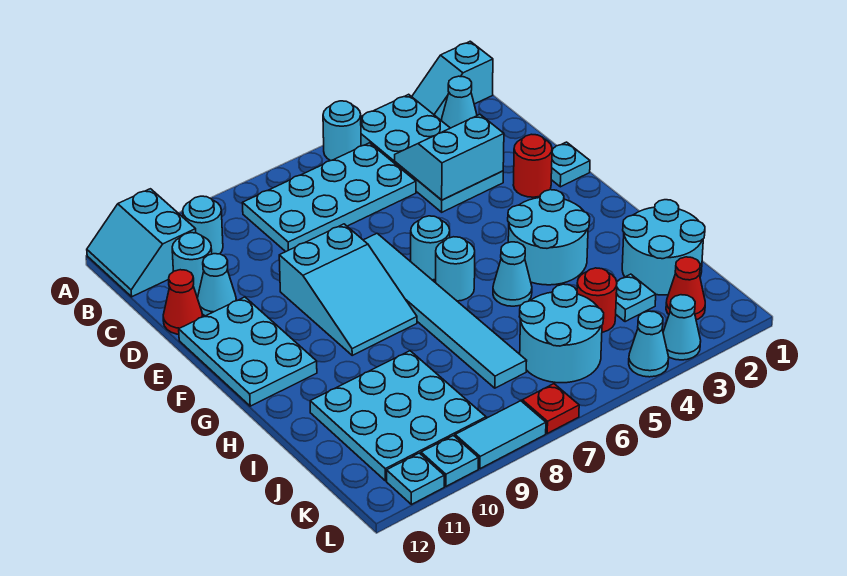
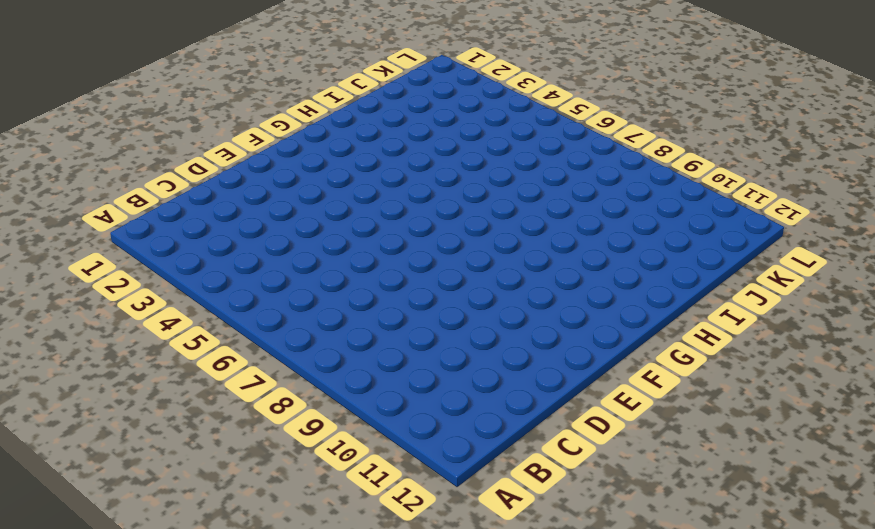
none -> cyan 1x2 slope [412,41,493,120]
none -> cyan 2x4 plate [361,94,503,212]
none -> cyan 1x1 round brick [323,101,361,161]
none -> cyan 2x2 slope [87,189,196,297]

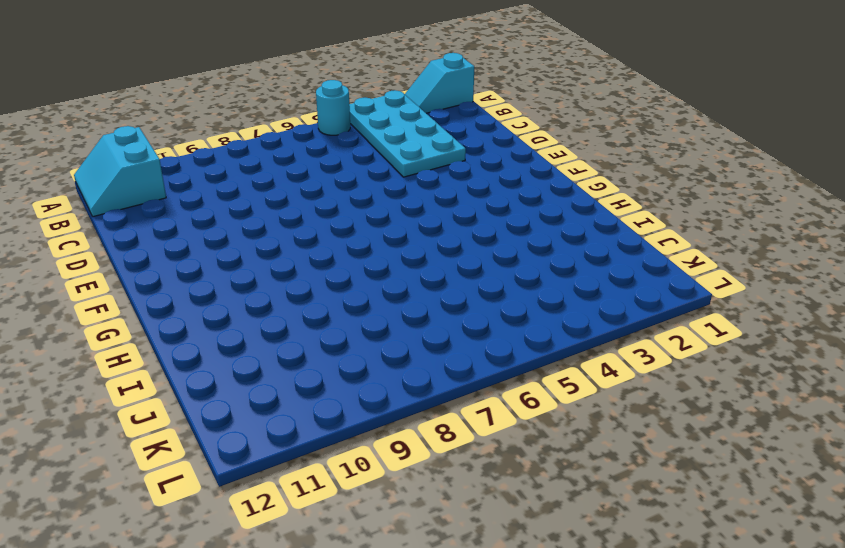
none -> cyan 1x1 cone [441,76,477,128]
none -> cyan 2x4 plate [243,143,416,252]
none -> cyan 1x1 round brick [183,196,223,254]
none -> cyan 1x1 round brick [172,233,212,296]

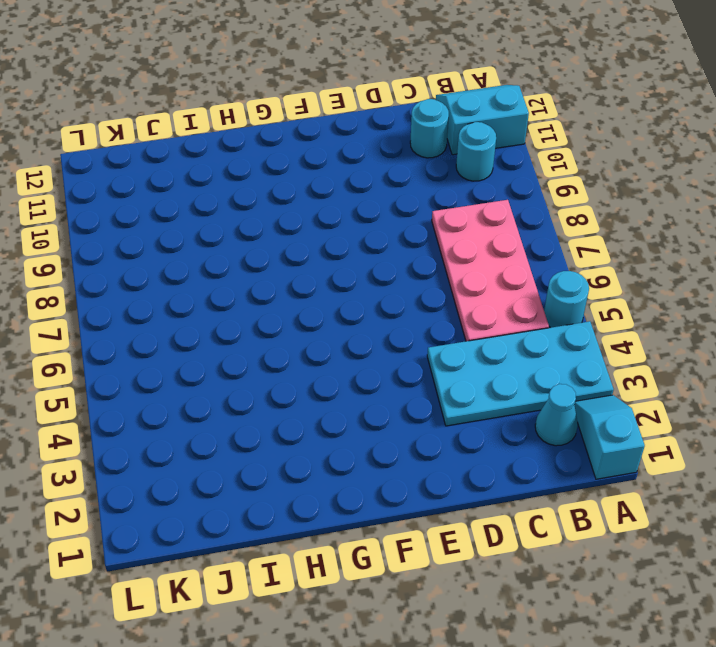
pink 2x4 plate [432,200,549,341] -> cyan 2x4 plate [243,143,416,252]
none -> cyan 1x1 cone [197,254,236,316]
none -> red 1x1 cone [163,270,203,334]
none -> cyan 1x1 plate [551,142,590,187]
none -> red 1x1 round brick [513,134,552,197]

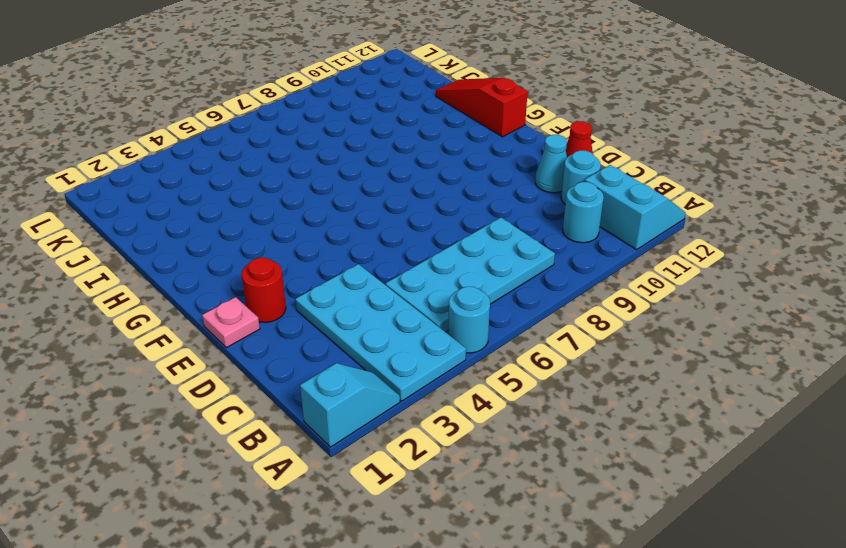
pink 1x1 plate [202,297,260,348] -> cyan 1x1 plate [551,142,590,187]
red 1x3 slope [436,78,528,137] -> cyan 2x3 plate [179,297,317,406]
none -> cyan 1x1 cone [441,76,477,128]
none -> cyan 1x6 tile [364,233,527,388]
none -> cyan 2x3 slope [279,224,417,355]
none -> cyan 1x1 round brick [411,216,450,280]

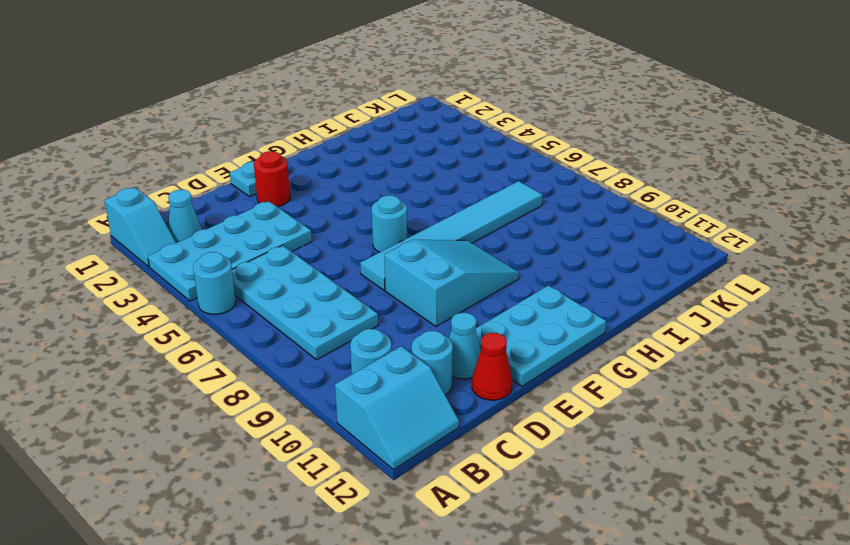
none -> cyan 2x2 round brick [508,190,590,285]
none -> cyan 1x1 round brick [436,237,475,301]
none -> cyan 1x1 cone [493,242,532,306]
none -> cyan 2x2 round brick [622,200,705,295]

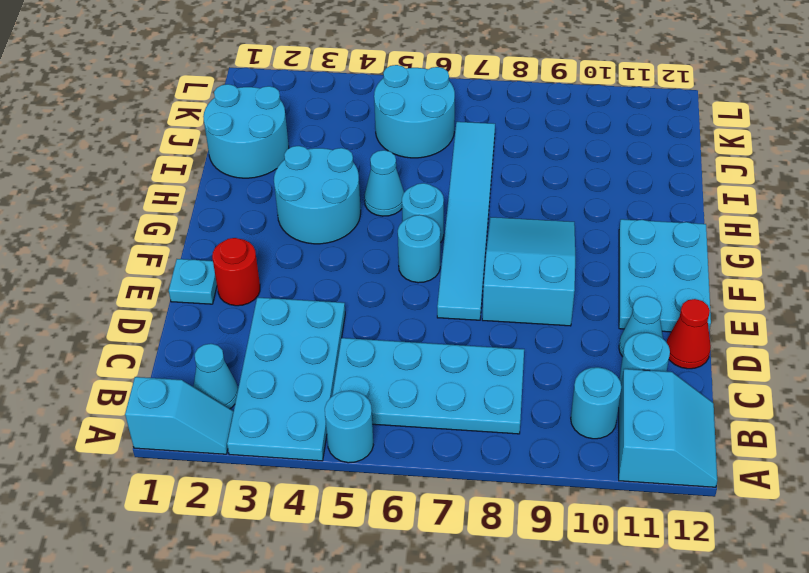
none -> cyan 3x3 plate [310,351,486,481]
none -> cyan 1x1 plate [616,274,656,322]
none -> red 1x1 round brick [577,268,617,332]
none -> red 1x1 cone [666,257,705,320]

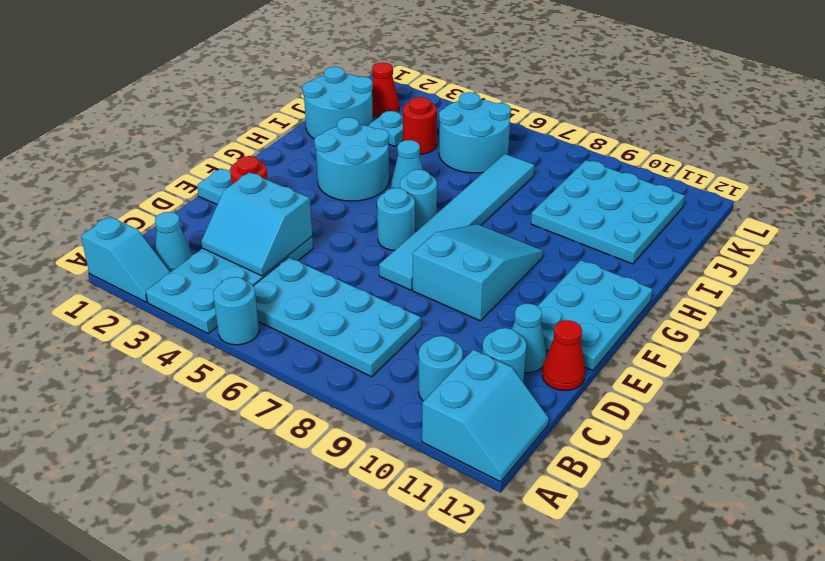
none -> cyan 1x1 cone [663,295,701,360]
none -> cyan 1x1 cone [629,311,669,377]
none -> red 1x1 plate [522,384,579,433]
none -> cyan 1x2 tile [455,401,546,469]

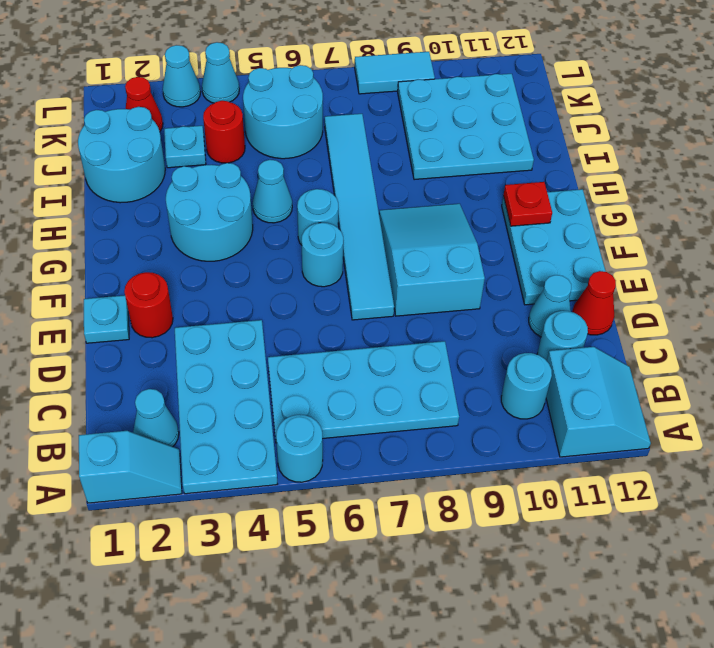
red 1x1 plate [503,182,552,226] -> red 1x1 plate moved to [522,384,579,433]
none -> cyan 1x1 plate [421,436,479,486]
none -> cyan 1x1 plate [387,453,444,504]
none -> cyan 2x2 slope [395,115,504,200]

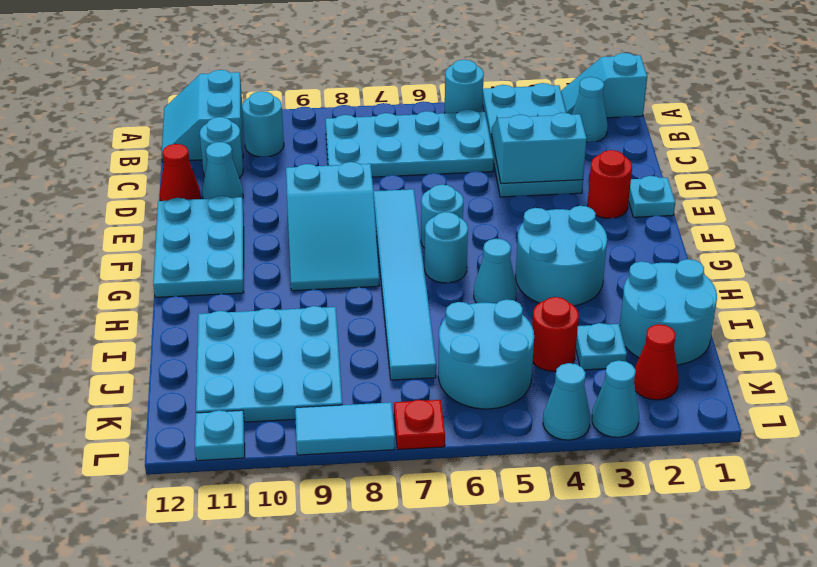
none -> cyan 1x1 plate [421,436,479,486]

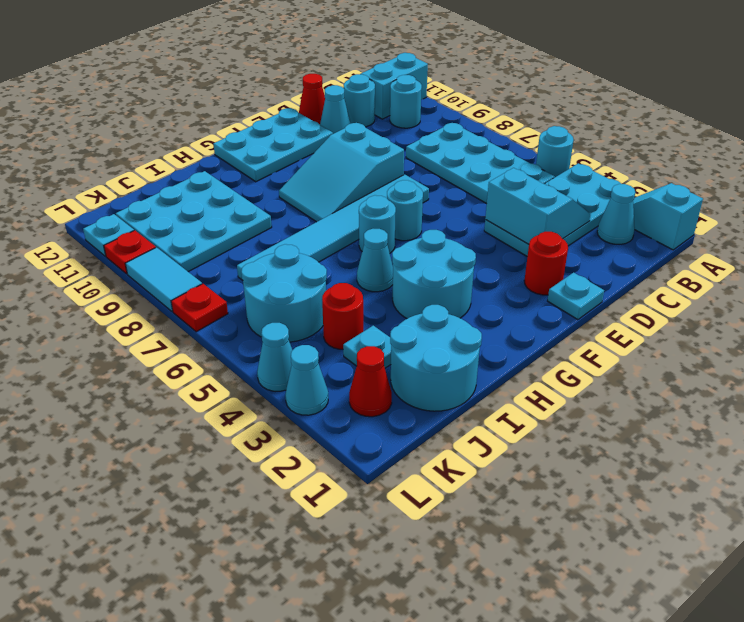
red 1x1 plate [104,230,156,274] -> cyan 1x1 plate [421,436,479,486]

